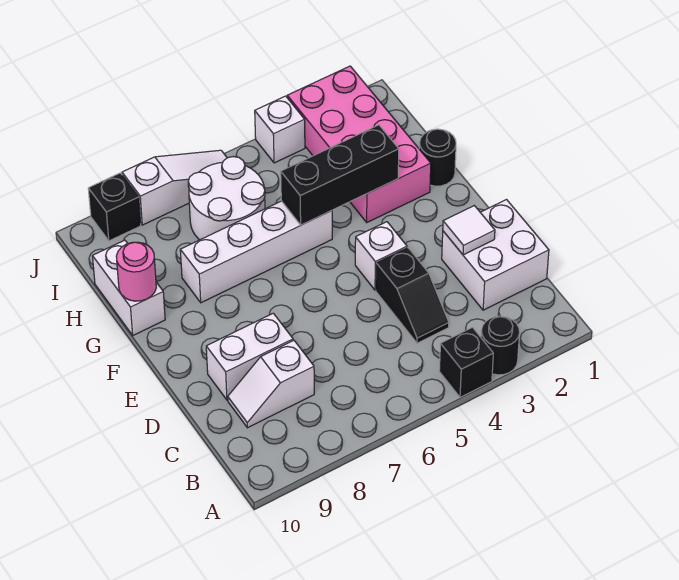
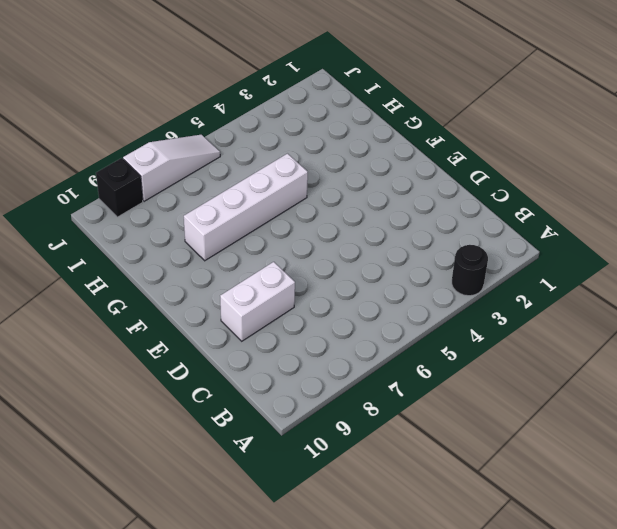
none -> black 1x1 brick [439,327,493,397]
none -> white 2x2 brick [442,200,549,310]
none -> black 1x2 slope [376,248,449,343]

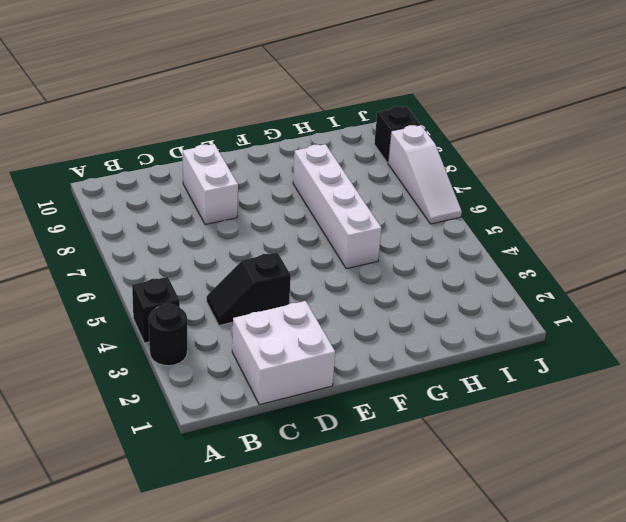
none -> white 1x2 slope [228,340,314,428]
none -> white 1x1 brick [355,222,407,290]
none -> black 1x1 round brick [419,129,456,186]

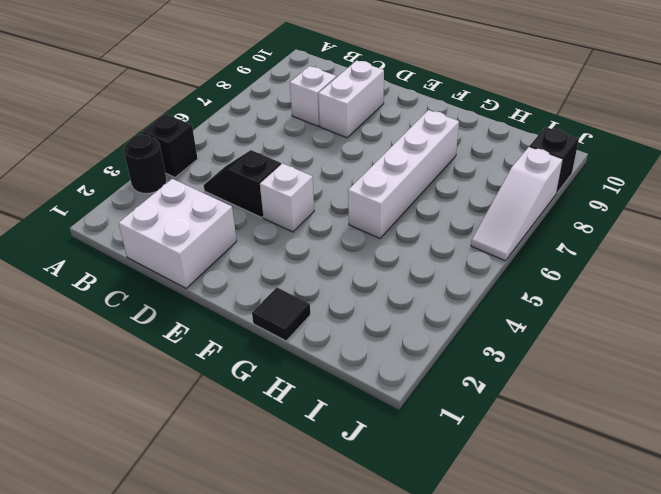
black 1x1 tile [252,287,310,341] -> black 1x1 round brick [419,129,456,186]
none -> pink 2x4 brick [287,66,431,222]
none -> white 1x2 brick [93,240,165,335]
none -> white 2x2 round brick [188,157,265,240]

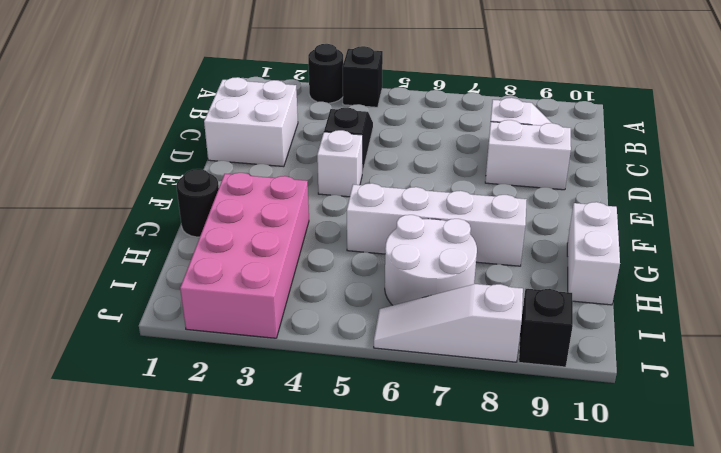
none -> white 1x1 brick [255,96,305,163]
none -> white 1x1 tile [443,206,495,255]
none -> black 1x3 brick [281,125,399,225]

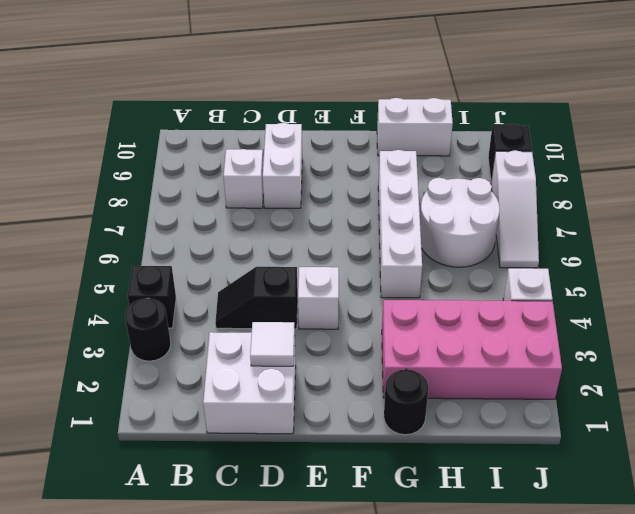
none -> black 1x3 brick [281,125,399,225]
none -> pink 1x1 round brick [116,242,156,301]

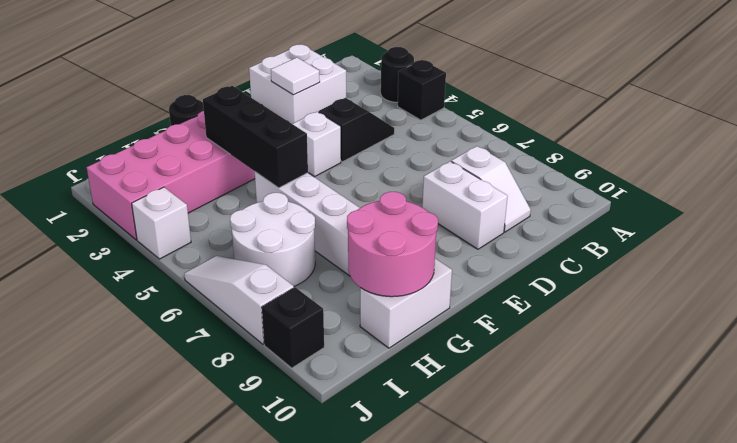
pink 2x2 round brick [347,192,438,297] -> pink 1x1 round brick [116,242,156,301]

